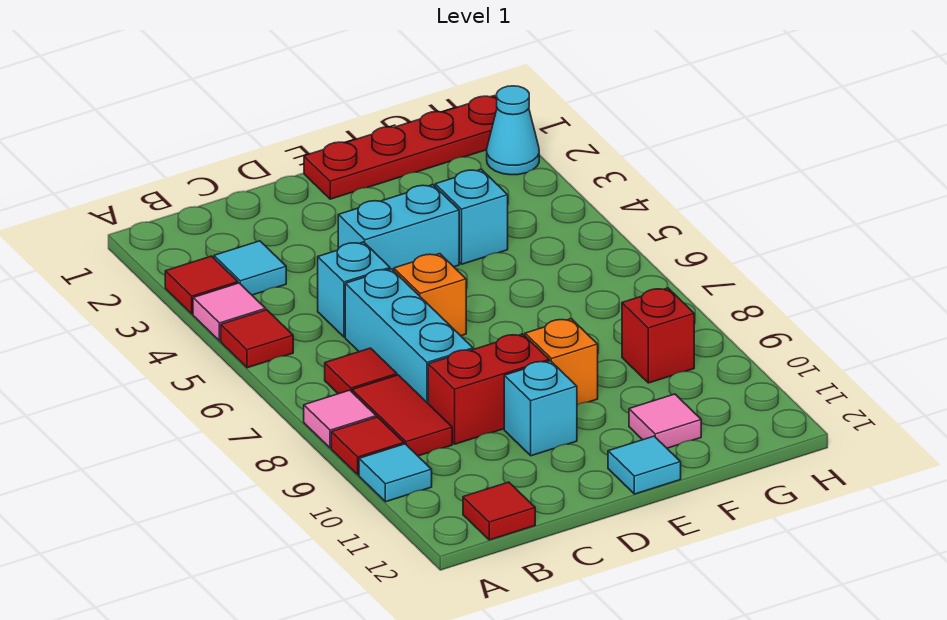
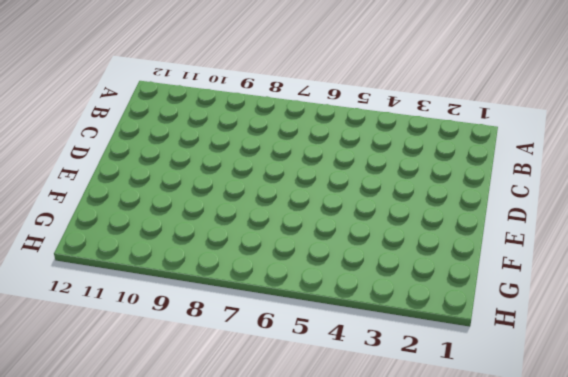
none -> red 1x1 tile [165,256,238,314]
none -> pink 1x1 tile [193,283,266,341]
none -> red 1x1 tile [221,310,293,368]

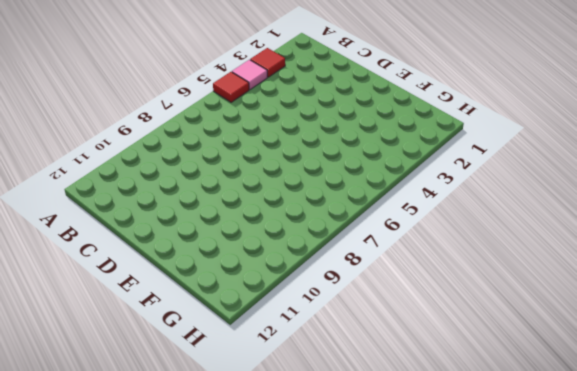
none -> pink 1x1 tile [304,390,376,448]
none -> red 1x1 tile [331,417,404,475]
none -> cyan 1x1 tile [359,444,432,502]

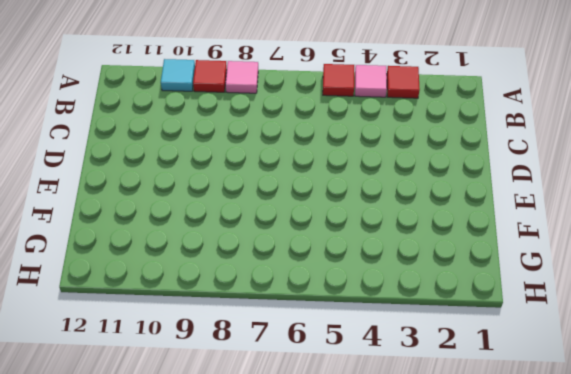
none -> cyan 1x1 tile [214,241,286,295]
none -> red 1x1 tile [325,348,397,394]
none -> red 1x2 tile [352,375,452,456]

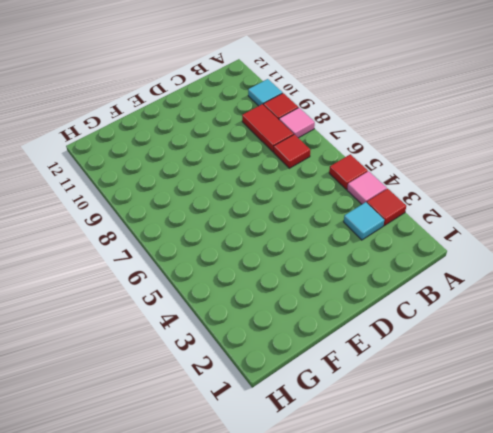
none -> red 1x1 tile [463,482,535,540]
none -> cyan 1x1 brick [318,242,390,337]
none -> cyan 1x3 brick [345,269,473,403]

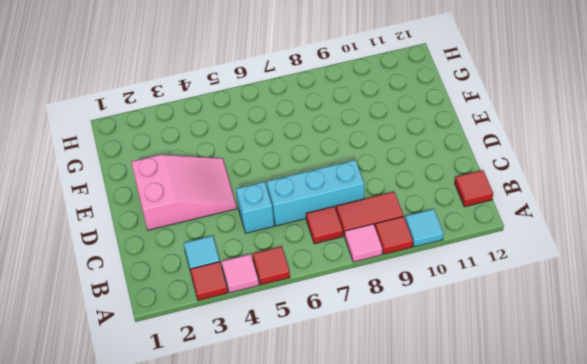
pink 2x3 slope [131,155,237,230] -> cyan 1x2 brick [338,185,459,271]
none -> red 1x2 brick [428,334,549,444]
none -> orange 1x1 brick [394,254,466,336]
none -> cyan 1x1 brick [504,361,577,456]

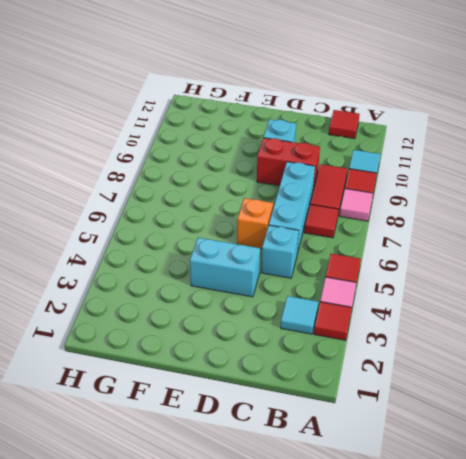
none -> red 1x4 plate [304,96,497,199]
none -> orange 1x1 brick [525,319,598,405]
none -> cyan 1x1 tile [608,436,681,494]

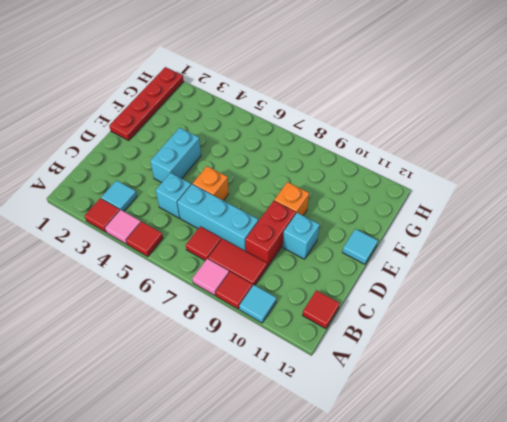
none -> cyan 1x1 brick [435,169,508,264]
none -> pink 1x1 tile [629,394,701,448]
none -> red 1x1 brick [622,288,694,383]

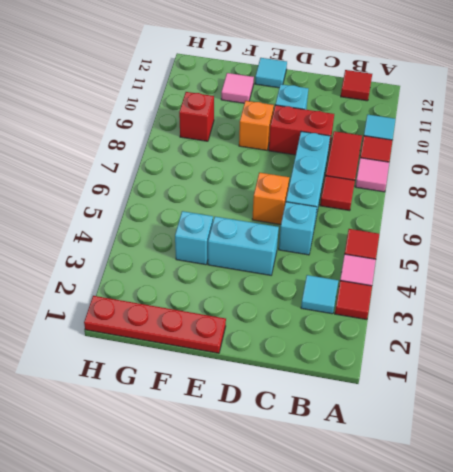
none -> cyan 1x1 cone [487,86,539,175]

